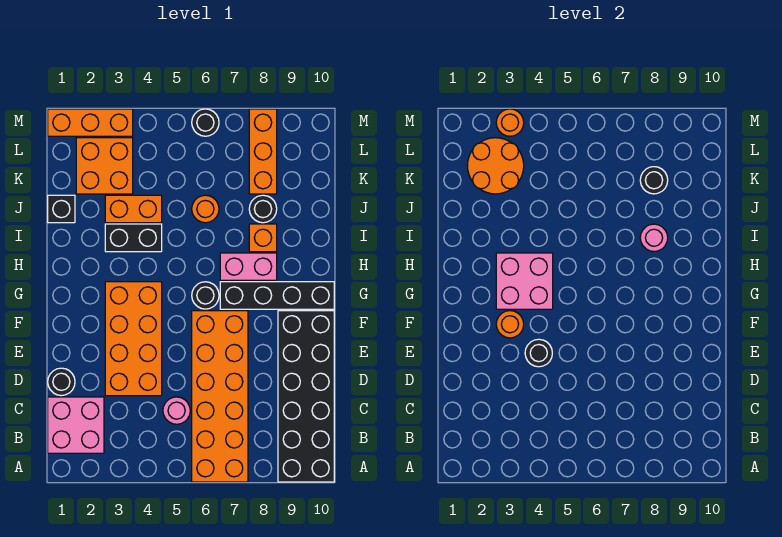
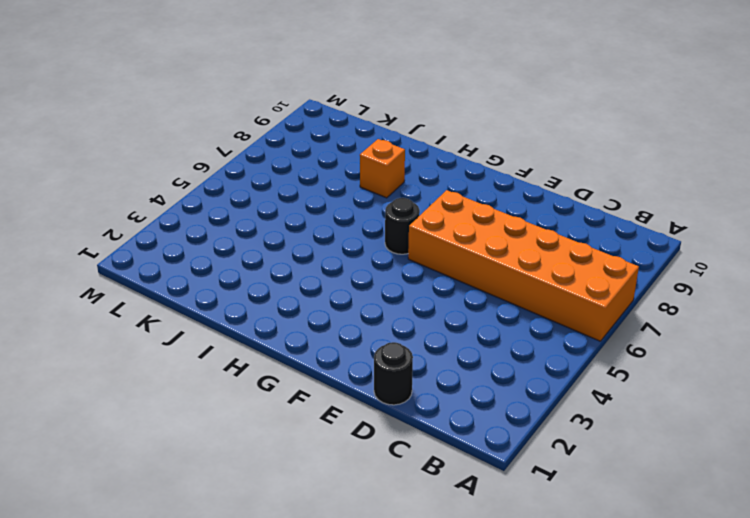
none -> black 2x6 brick [278,311,334,482]
none -> pink 2x2 brick [48,397,104,453]
none -> pink 1x1 round brick [163,397,190,424]

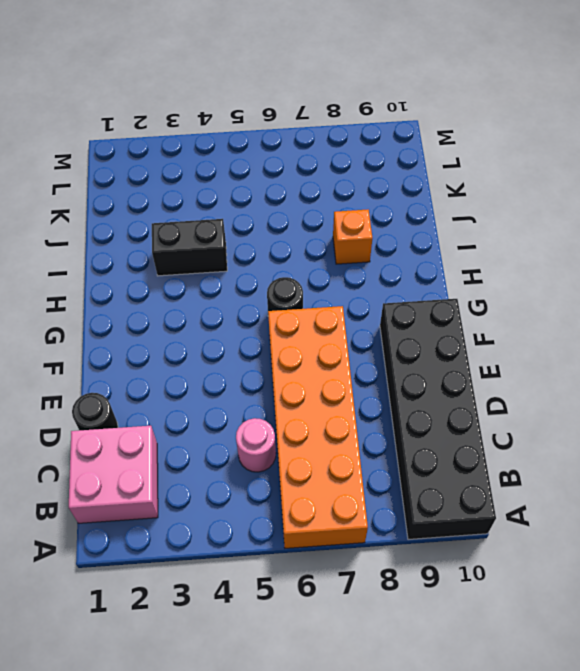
none -> orange 2x4 brick [105,282,162,396]
none -> black 1x4 brick [220,282,334,309]
none -> pink 1x2 brick [220,253,277,280]

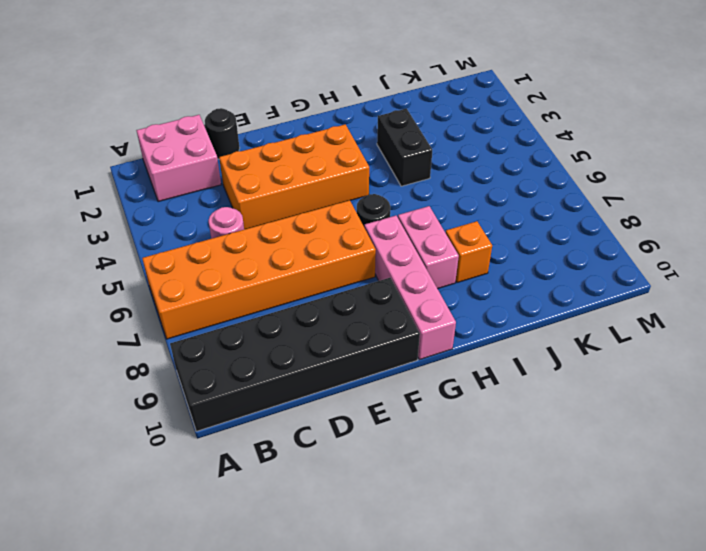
pink 1x4 brick [364,216,456,360] -> black 1x4 brick [220,282,334,309]
none -> black 1x1 brick [48,195,75,223]
none -> orange 1x2 brick [105,195,162,223]
none -> orange 1x1 round brick [192,195,219,223]

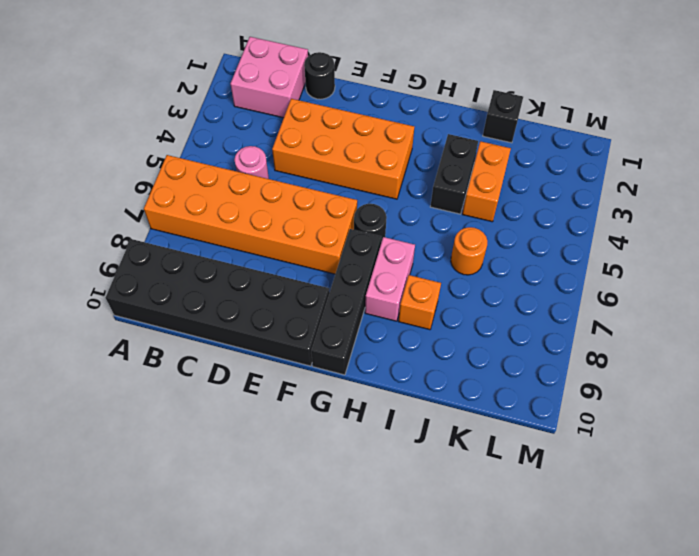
none -> black 1x1 round brick [249,195,277,223]
none -> orange 2x2 brick [76,138,133,194]
none -> orange 1x3 brick [249,109,277,194]

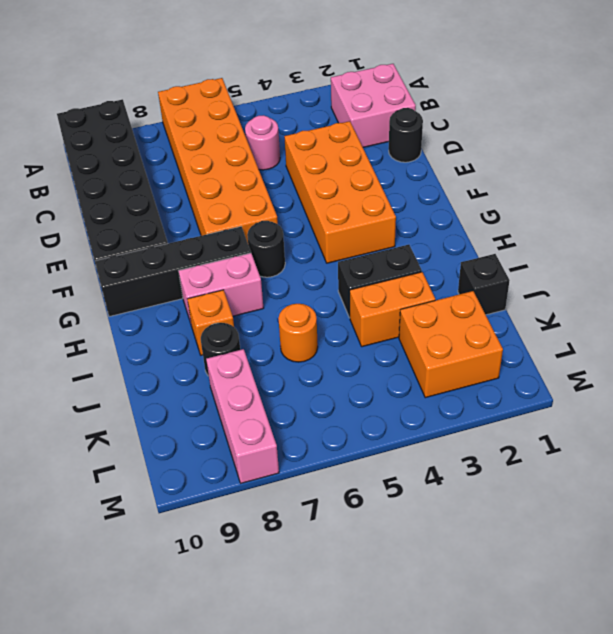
pink 1x3 brick [206,349,279,483] -> orange 1x3 brick [249,109,277,194]
none -> orange 1x3 brick [48,109,133,136]
none -> black 1x1 round brick [192,109,219,136]
none -> black 1x1 round brick [525,339,552,367]

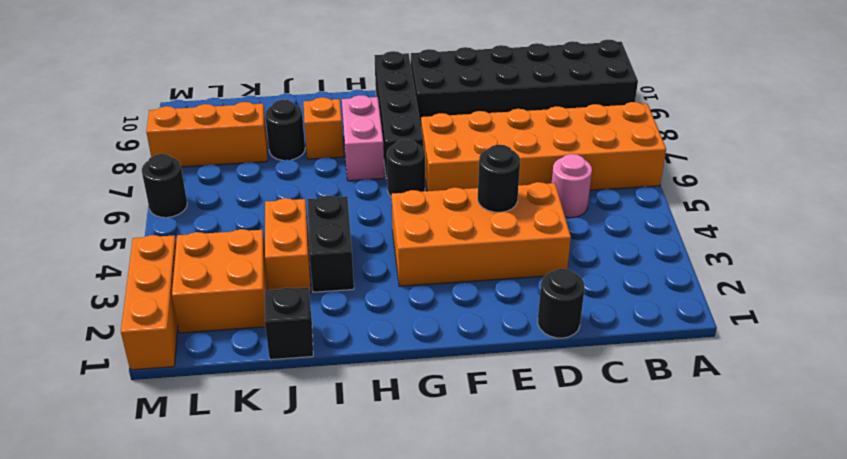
none -> pink 2x2 brick [48,397,104,453]
none -> orange 1x1 round brick [192,195,219,223]
none -> orange 1x1 round brick [496,311,524,338]

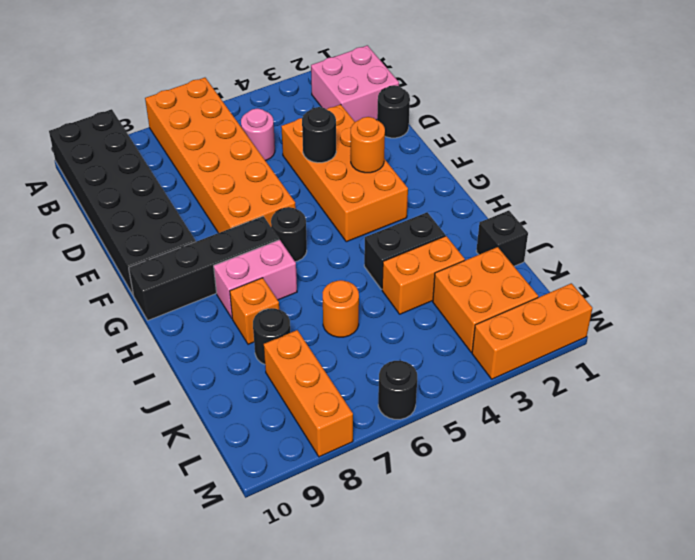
none -> pink 2x2 brick [496,253,553,309]
none -> pink 1x1 round brick [640,224,668,251]
none -> orange 2x2 round brick [467,138,524,194]

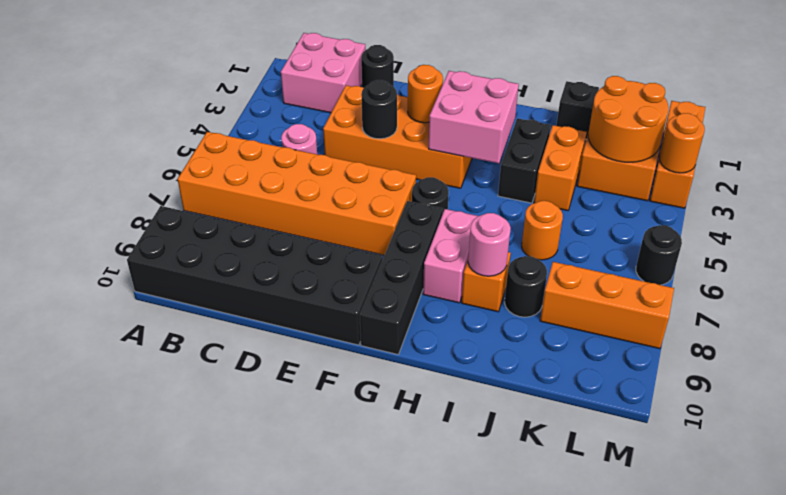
none -> black 1x1 round brick [640,167,668,194]

